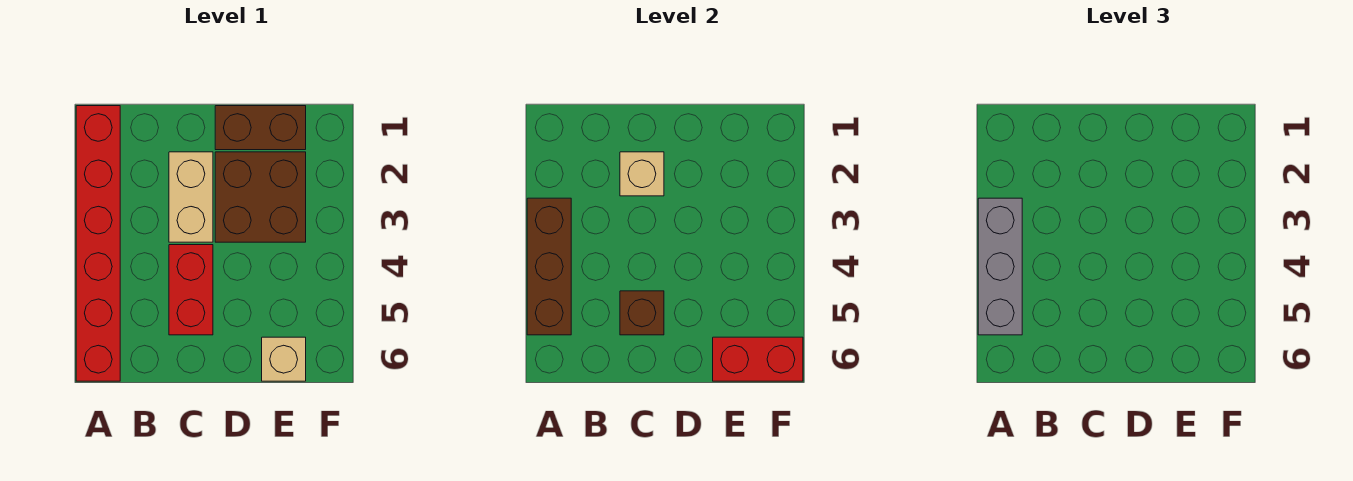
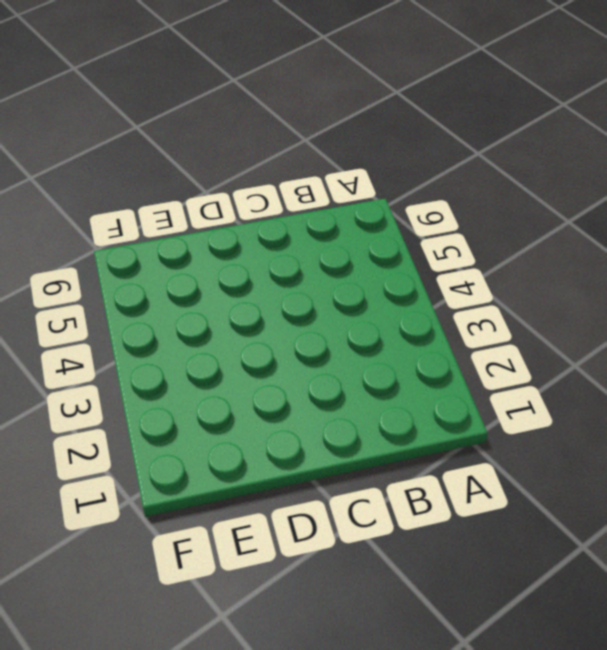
none -> red 1x6 brick [76,106,120,381]
none -> tan 1x2 brick [169,152,213,242]

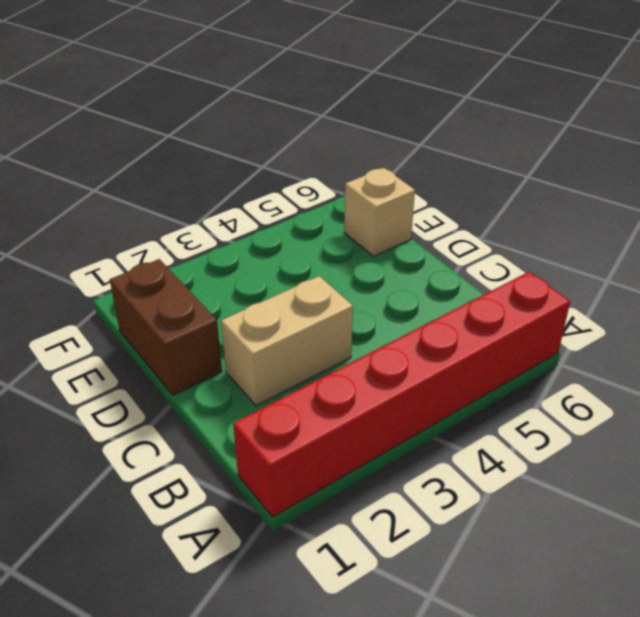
none -> red 1x2 brick [169,245,213,335]
none -> brown 2x2 brick [215,152,306,242]

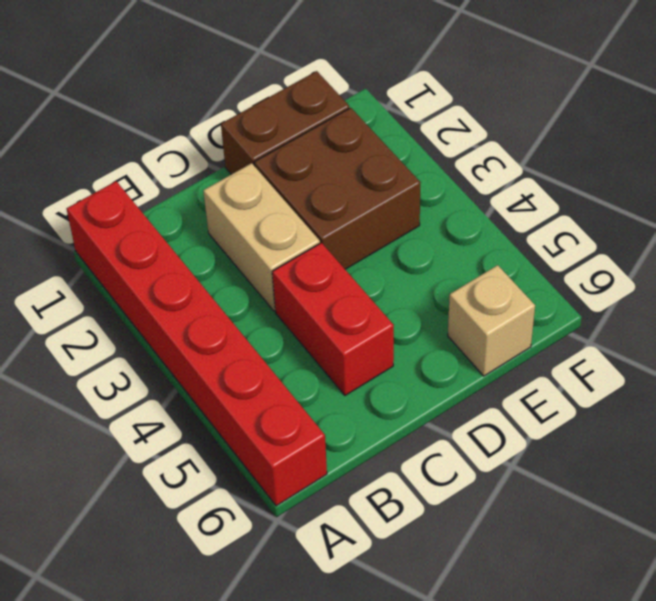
none -> brown 1x3 brick [527,198,571,335]
none -> tan 1x1 brick [620,152,664,196]

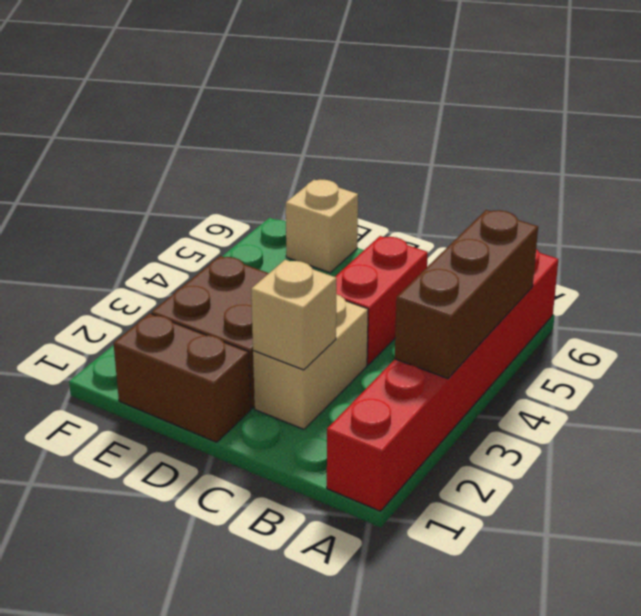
none -> brown 1x1 brick [620,291,664,335]
none -> red 1x2 brick [713,337,803,381]

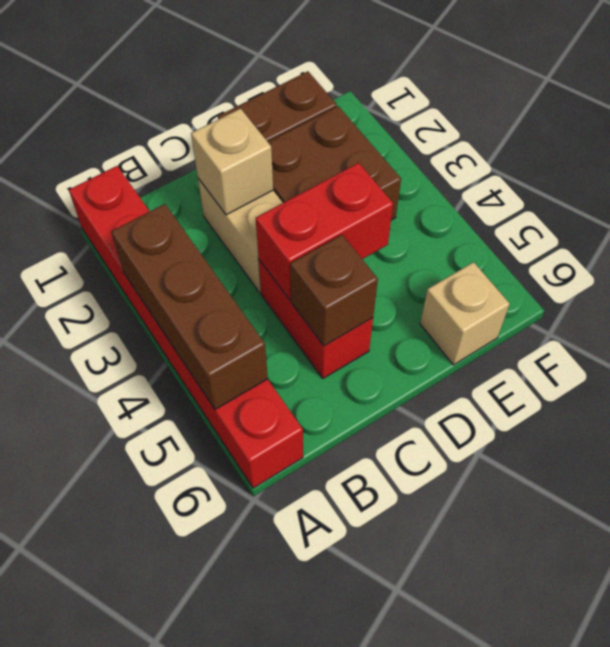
red 1x2 brick [256,163,393,300] -> red 1x2 brick moved to [713,337,803,381]
none -> grey 1x3 brick [978,198,1022,335]

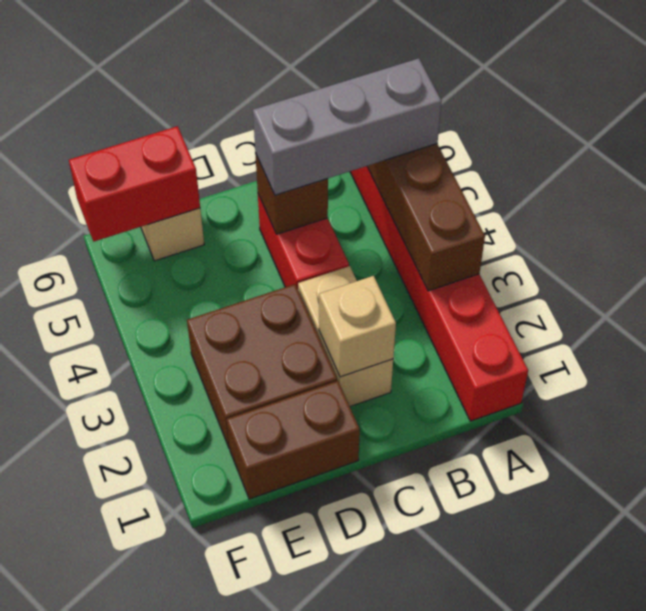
grey 1x3 brick [253,58,442,195] -> grey 1x3 brick turned to [978,198,1022,335]

